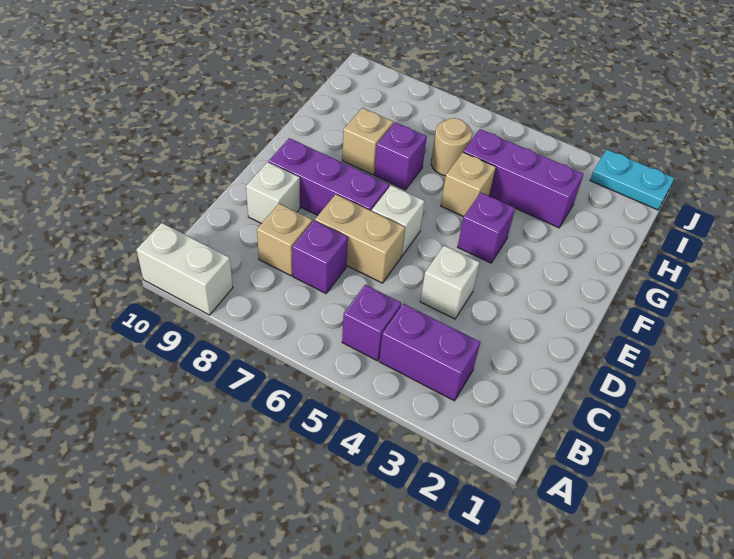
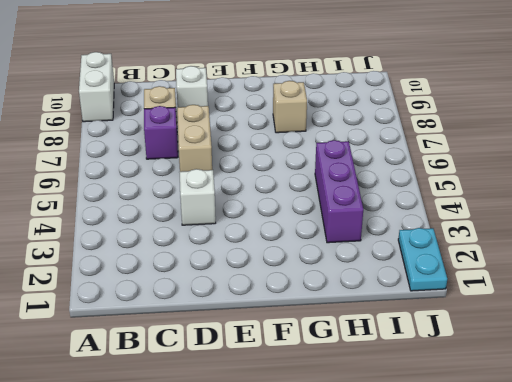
none -> purple 1x2 brick [379,304,480,401]
none -> purple 1x1 brick [342,285,401,361]
none -> white 1x1 brick [372,185,425,256]

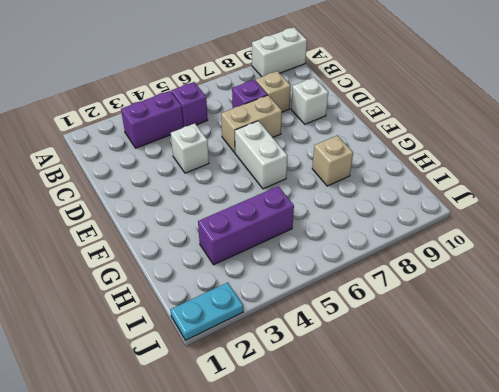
white 1x2 brick [235,121,288,189] -> white 1x1 brick [372,185,425,256]
none -> purple 1x3 brick [269,138,389,215]
none -> purple 1x1 brick [458,193,515,263]
none -> tan 1x1 brick [441,152,496,217]

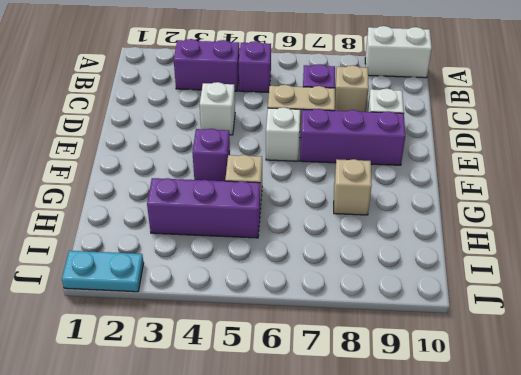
none -> purple 1x1 brick [374,122,427,190]
none -> tan 1x1 round brick [431,118,472,176]

